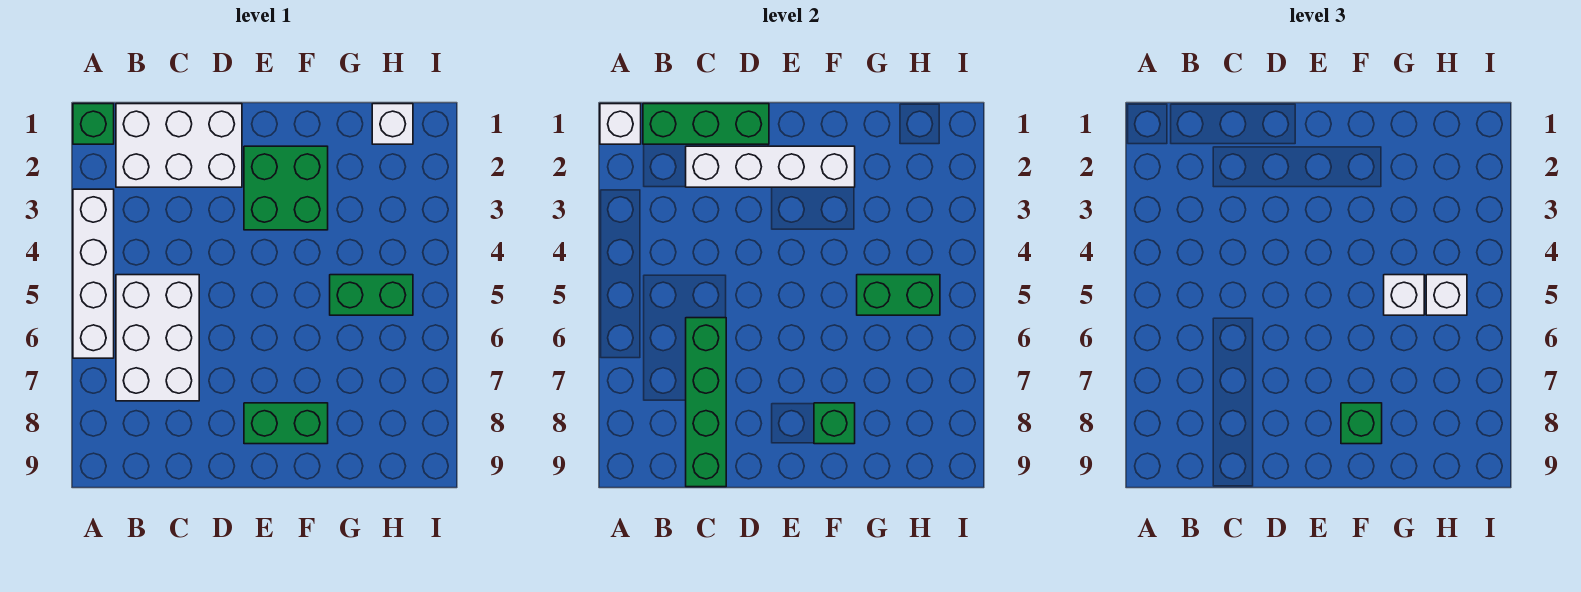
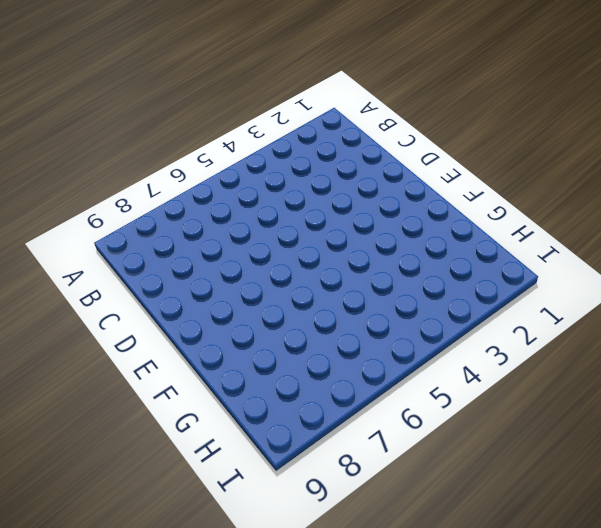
none -> green 1x1 brick [73,104,114,144]
none -> white 1x4 brick [73,189,114,358]
none -> white 2x3 brick [116,104,242,187]

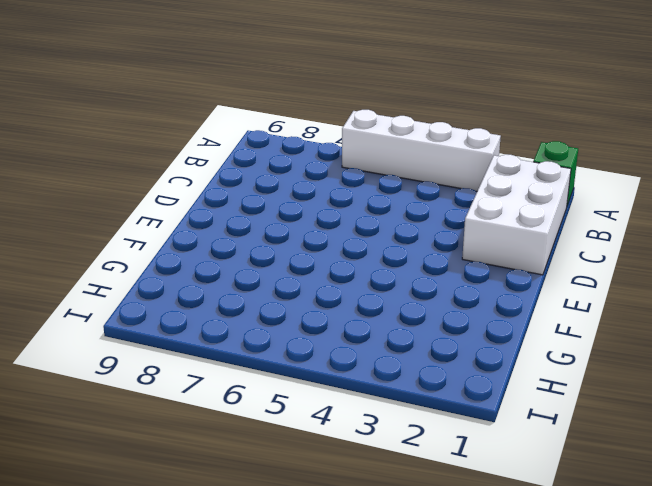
none -> white 2x3 brick [116,275,199,401]
none -> green 2x2 brick [244,146,328,230]
none -> green 1x2 brick [244,403,328,444]

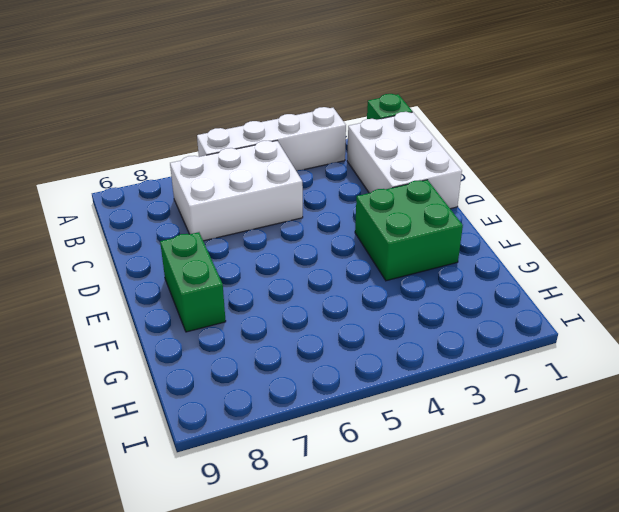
none -> green 1x2 brick [330,275,413,315]
none -> white 1x1 brick [372,104,413,144]
none -> white 1x1 brick [600,104,641,144]

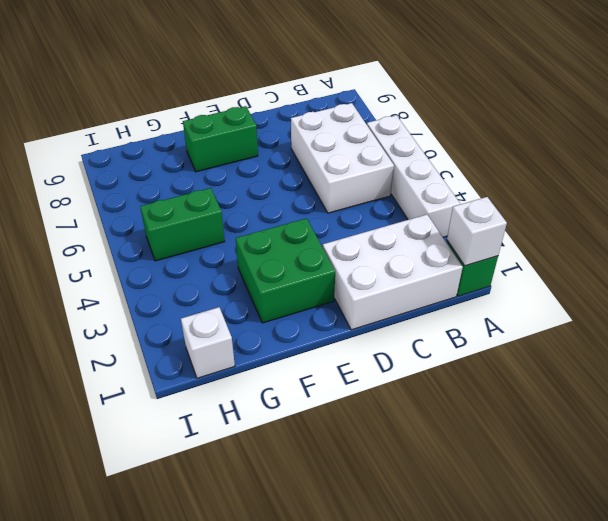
none -> green 1x3 brick [643,104,769,144]
none -> white 1x4 brick [686,146,855,187]
none -> green 1x4 brick [686,318,726,487]

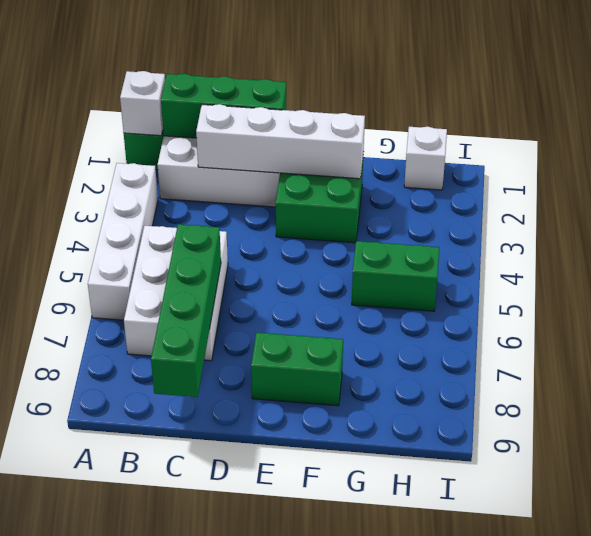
none -> green 1x1 brick [814,403,855,444]
none -> green 1x2 brick [857,275,940,315]
none -> green 1x1 brick [1341,403,1382,444]

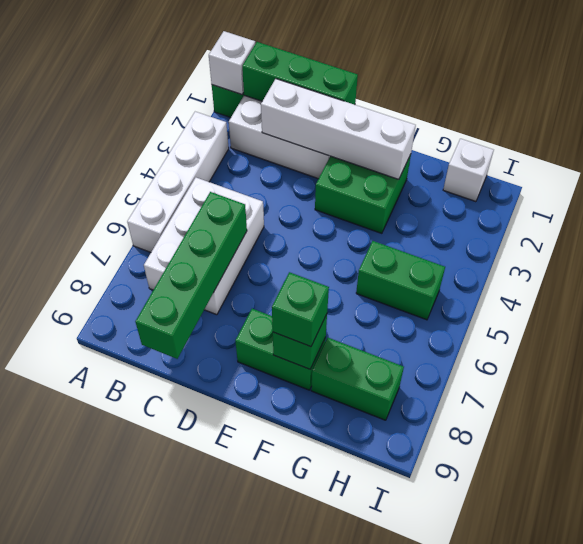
green 1x2 brick [311,338,404,420] -> green 1x2 brick moved to [857,275,940,315]
none -> white 1x1 brick [1384,275,1424,315]
none -> white 1x1 brick [1426,275,1467,315]

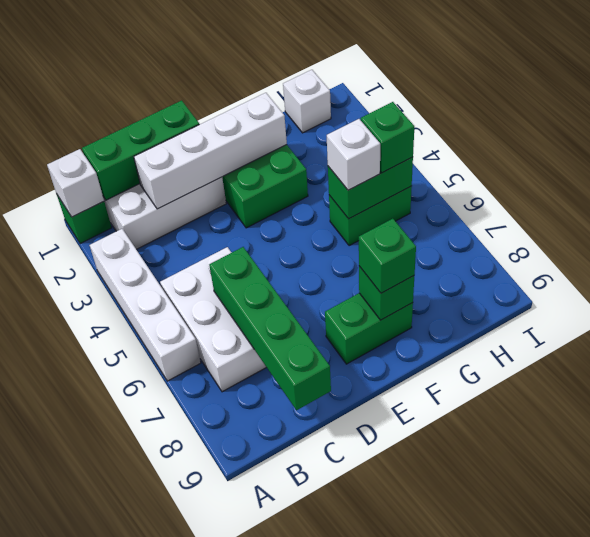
green 1x1 brick [361,102,414,173] -> white 1x1 brick [1426,275,1467,315]

